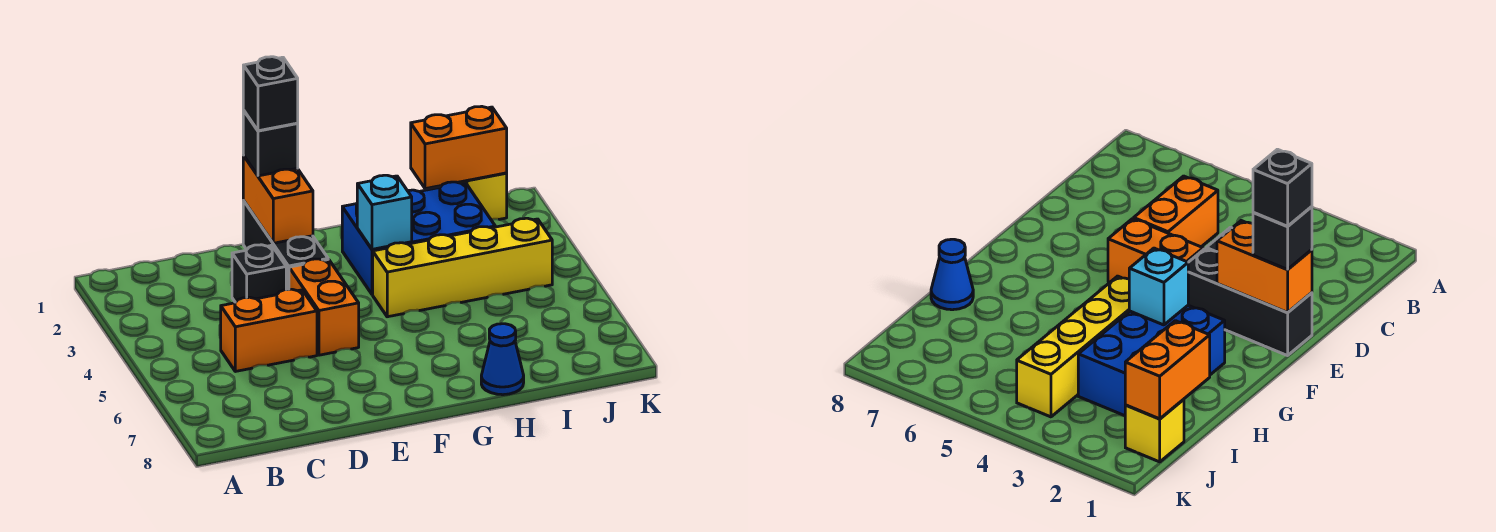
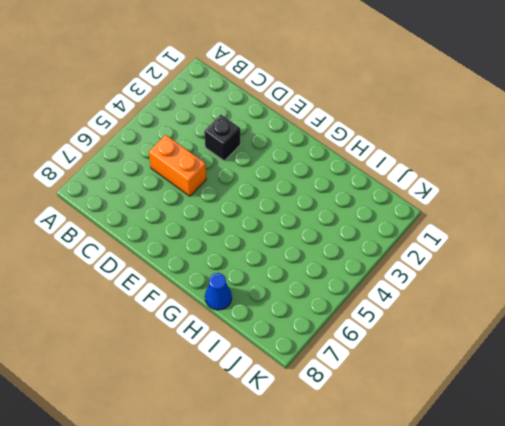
none -> black 1x3 brick [243,201,328,290]
none -> orange 1x2 brick [289,259,359,355]
none -> blue 2x3 brick [342,182,495,294]

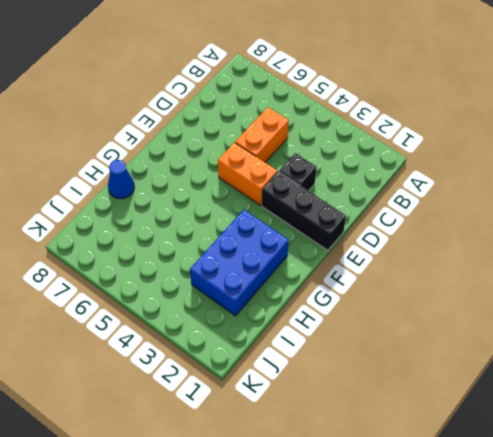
none -> yellow 1x4 brick [373,218,552,317]
none -> yellow 1x1 brick [458,173,507,219]
none -> orange 1x2 brick [243,156,313,243]

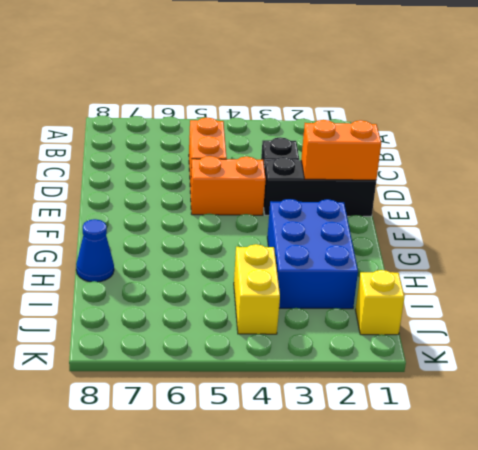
yellow 1x2 brick [234,244,280,334] -> yellow 1x4 brick [373,218,552,317]
none -> cyan 1x1 brick [357,175,412,249]
none -> orange 1x2 brick [411,106,507,189]
none -> black 1x1 brick [243,110,298,176]

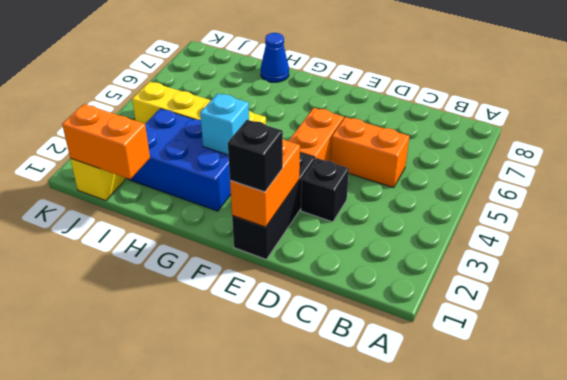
none -> black 1x1 brick [243,57,298,131]

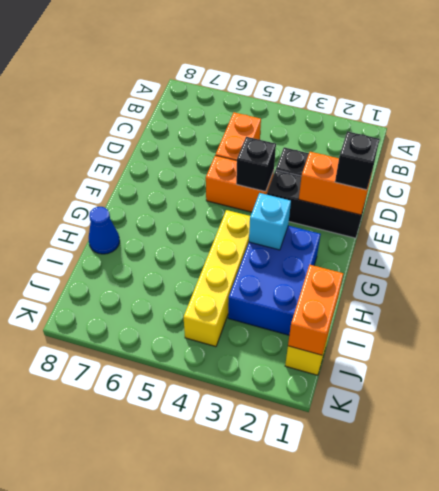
black 1x1 brick [236,137,276,192] -> black 1x1 brick moved to [243,57,298,131]

